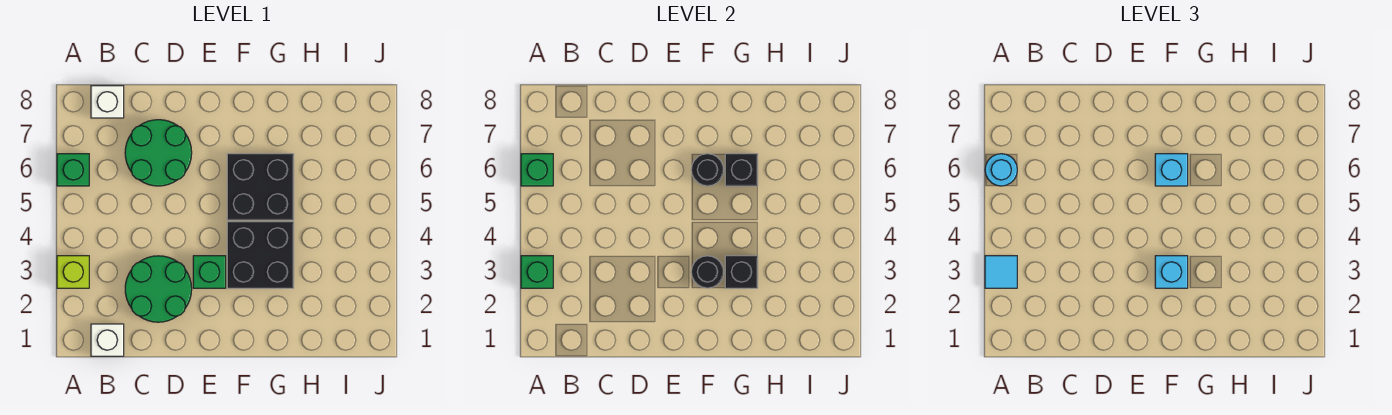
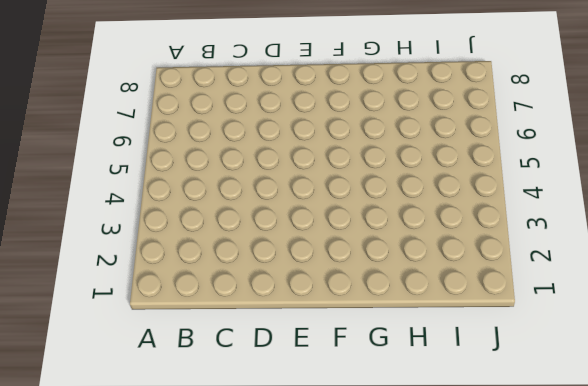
none -> lime 1x1 brick [57,256,89,288]
none -> green 1x1 brick [57,154,89,186]
none -> white 1x1 brick [91,324,124,356]

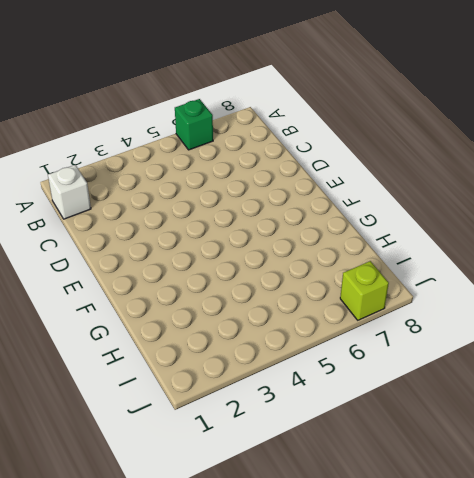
lime 1x1 brick [340,261,389,320] -> lime 1x1 brick moved to [57,256,89,288]
none -> white 1x1 brick [91,86,124,118]
none -> green 2x2 round brick [125,256,192,322]
none -> green 2x2 round brick [125,120,192,186]

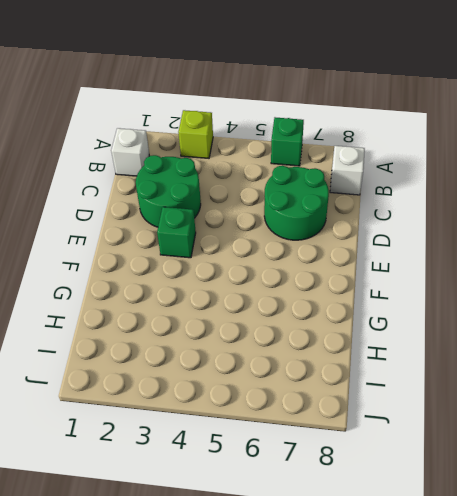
none -> black 2x2 brick [227,222,294,288]
none -> black 2x2 brick [227,154,294,220]
none -> green 1x1 brick [521,256,553,288]

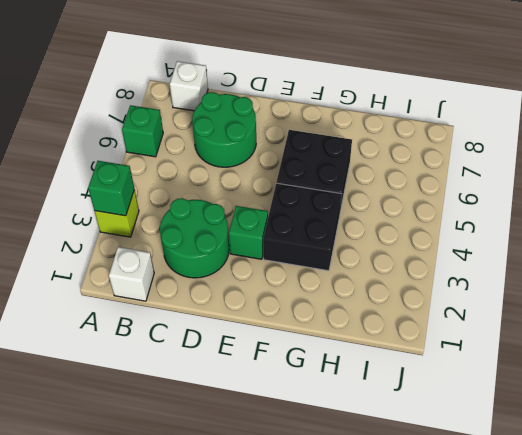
none -> green 1x1 brick [521,154,553,186]
none -> black 1x1 round brick [691,256,724,288]
none -> black 1x1 round brick [691,154,724,186]

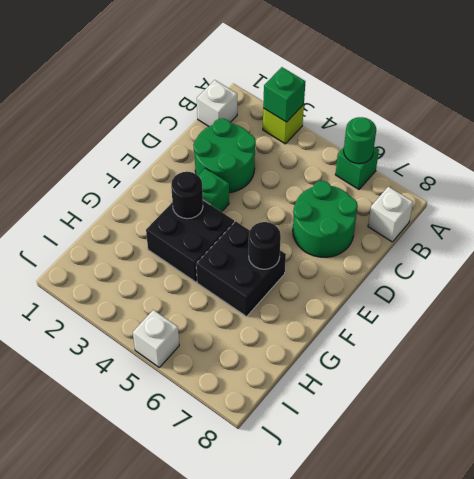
green 1x1 round brick [344,117,376,164] -> green 1x1 brick [521,154,553,186]
white 1x1 brick [133,310,179,367] -> none
none -> black 1x1 brick [725,256,758,288]
none -> black 1x1 brick [725,154,758,186]
none -> cyan 1x1 tile [985,256,1017,288]

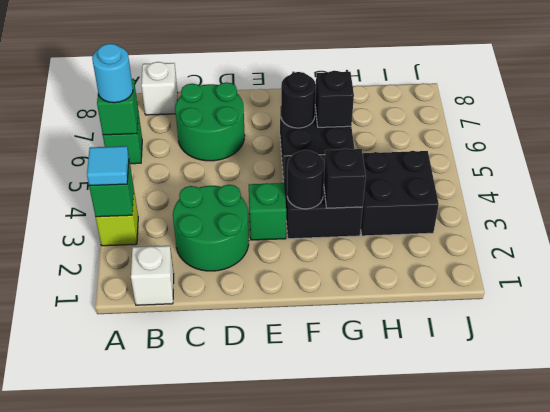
black 2x2 brick [361,151,439,236] -> none
none -> cyan 1x1 brick [1155,256,1188,288]
none -> cyan 1x1 brick [1155,154,1188,186]

